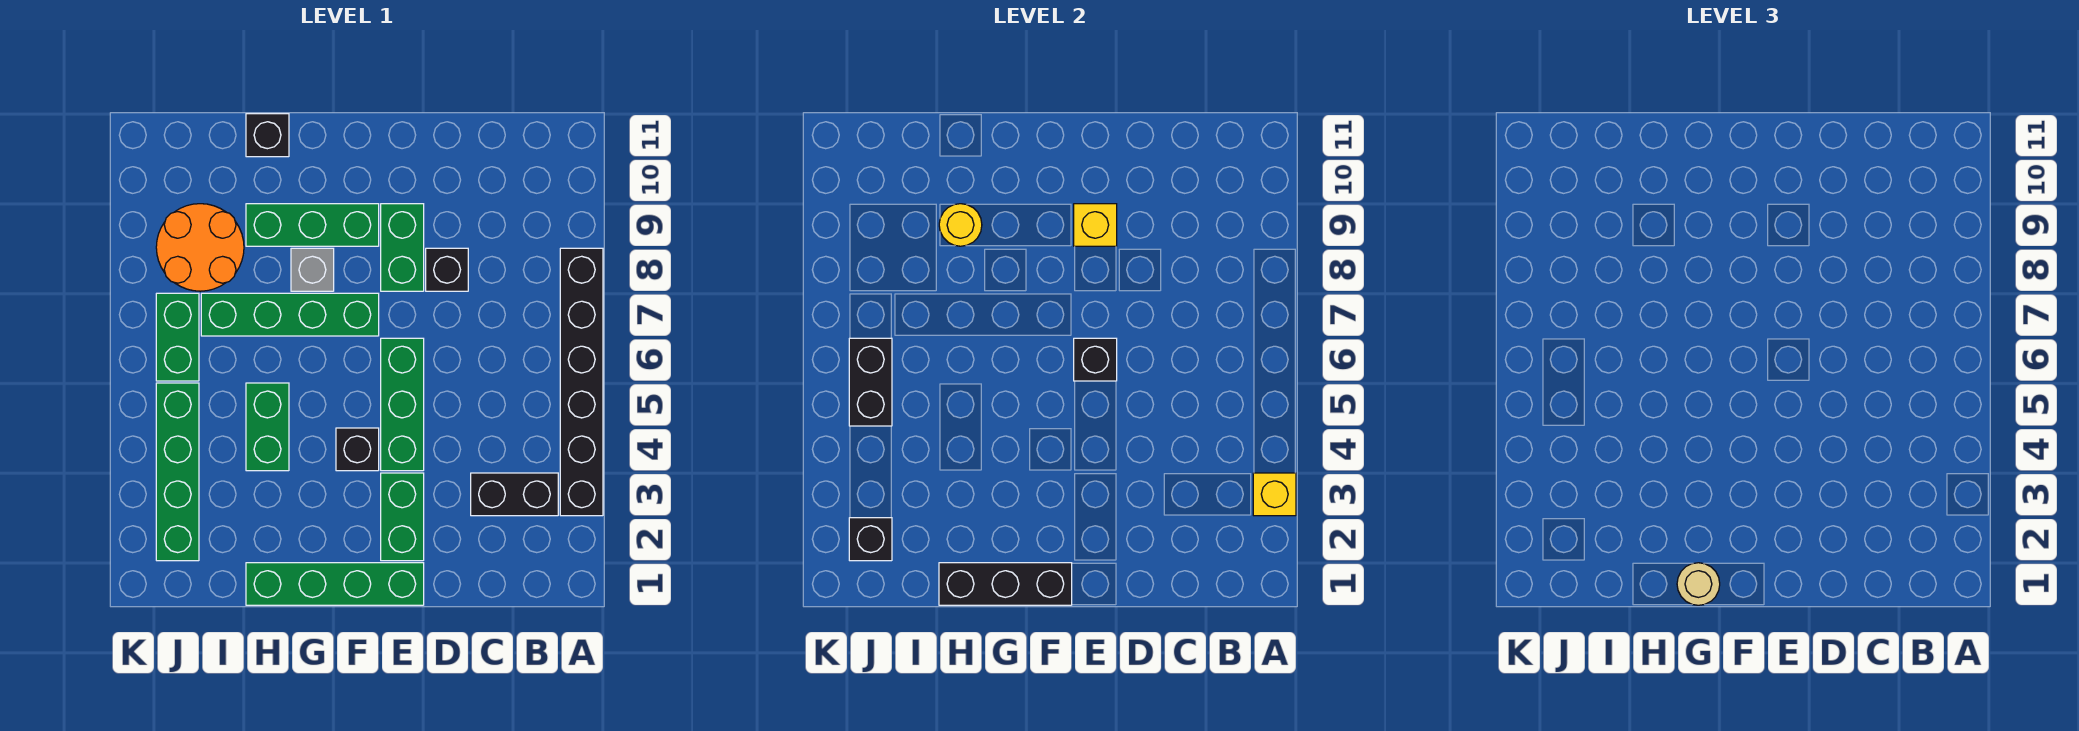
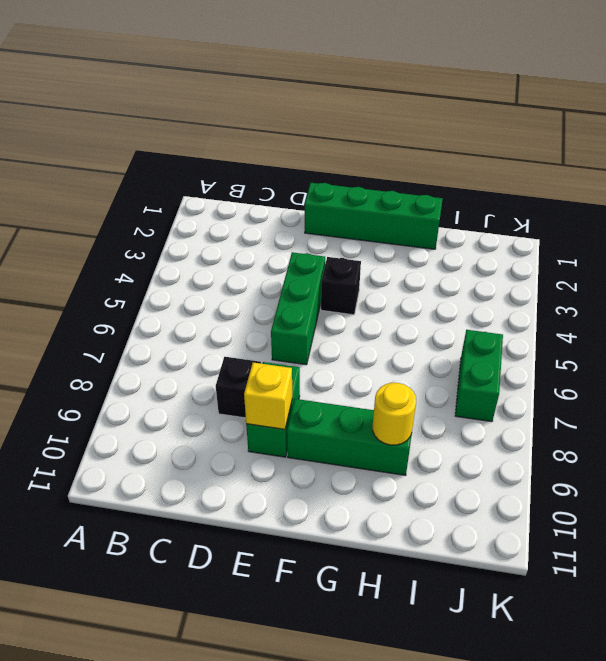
none -> black 1x6 brick [560,248,603,516]
none -> black 1x2 brick [471,473,558,516]
none -> green 1x2 brick [381,473,424,561]

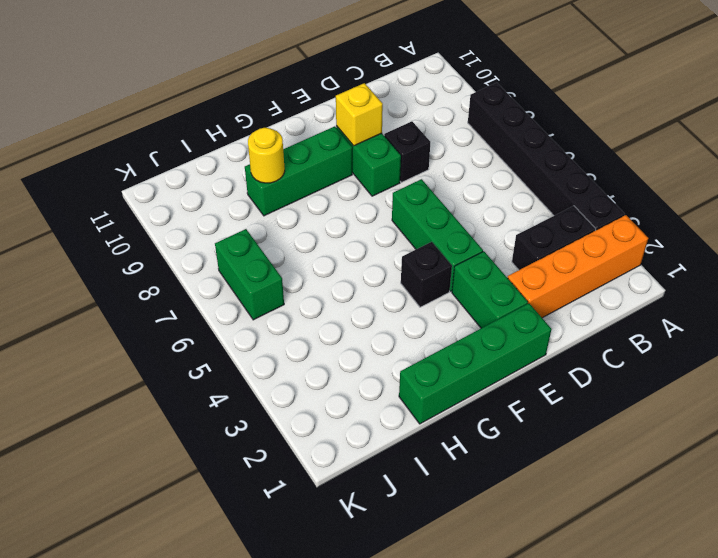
orange 1x4 brick [508,215,648,318] -> none
none -> green 1x4 brick [201,293,379,336]
none -> grey 1x1 brick [291,248,334,291]
none -> green 1x2 brick [246,383,289,471]

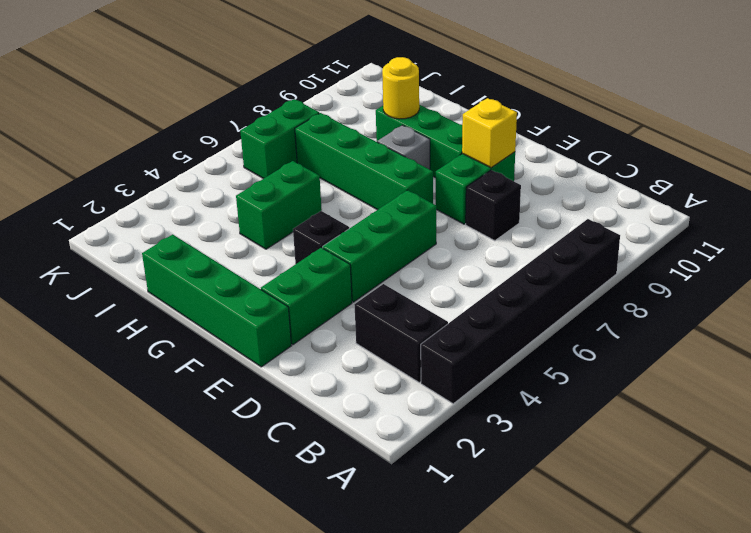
none -> black 1x1 brick [246,114,289,157]
none -> orange 2x2 round brick [156,204,244,291]
none -> green 1x4 brick [156,383,199,561]

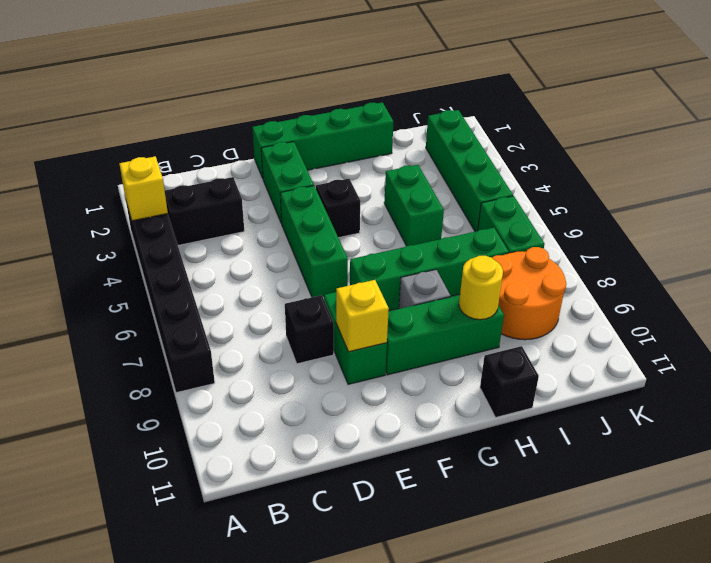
none -> black 1x1 brick [1074,338,1117,381]
none -> black 1x3 brick [939,563,1072,605]
none -> black 1x1 brick [849,518,892,561]

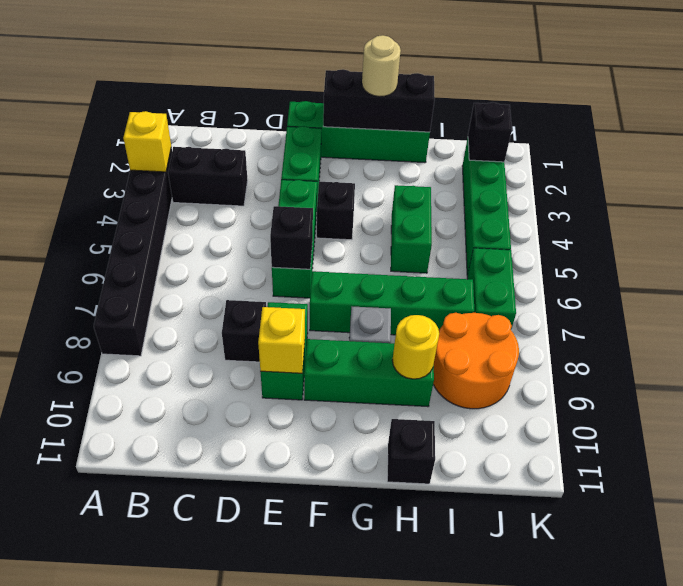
none -> black 1x2 brick [849,338,892,426]

